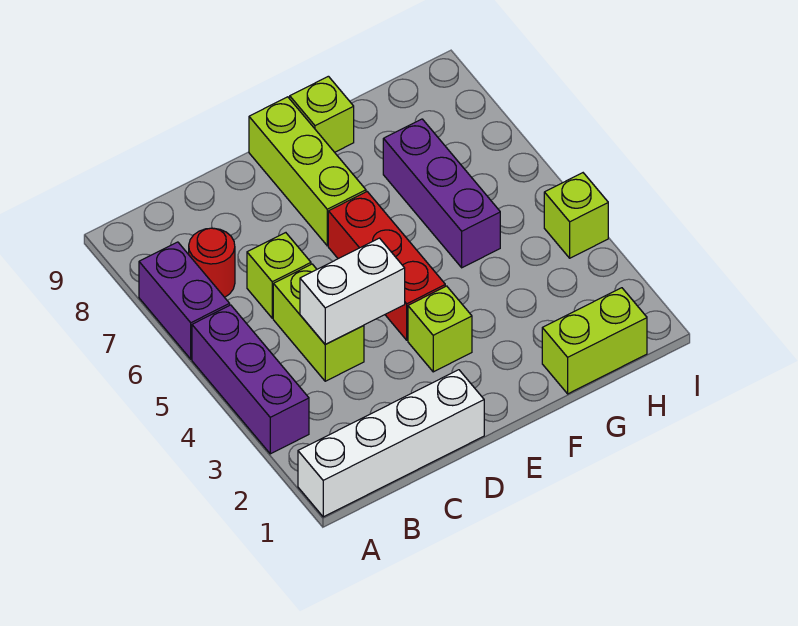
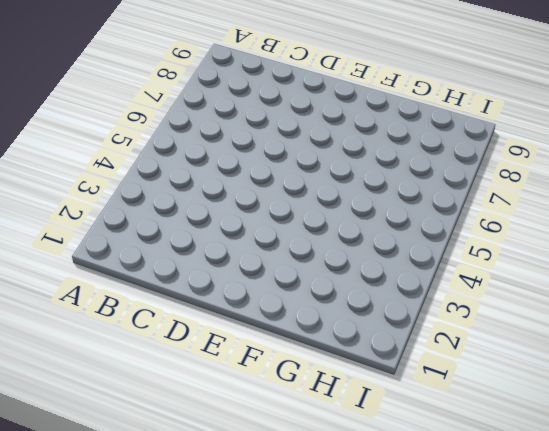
none -> white 1x4 brick [298,370,484,517]
none -> purple 1x3 brick [192,305,309,454]
none -> purple 1x2 brick [139,242,230,359]

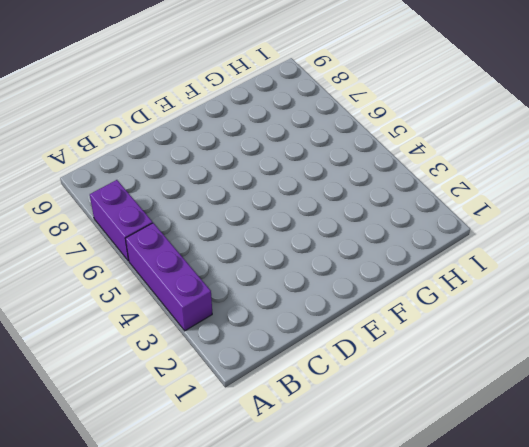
none -> white 1x4 brick [298,370,484,517]
none -> red 1x1 round brick [189,228,235,297]
none -> lime 1x2 brick [273,264,364,381]

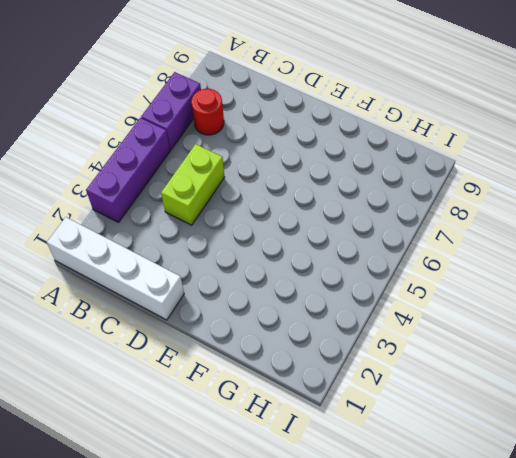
none -> lime 1x1 brick [247,233,311,318]
none -> lime 1x1 brick [408,286,472,372]
none -> red 1x3 brick [328,192,445,340]

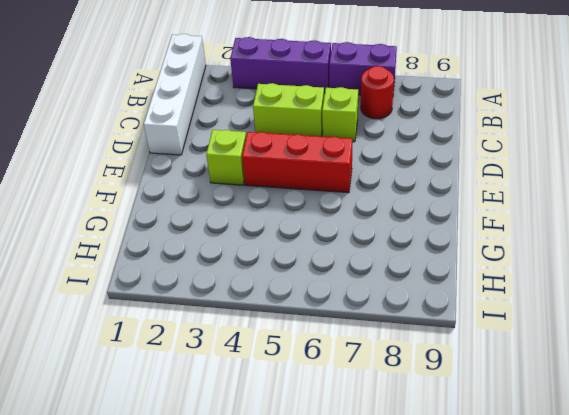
none -> lime 1x3 brick [249,97,366,246]
none -> lime 1x1 brick [290,76,354,152]
none -> lime 1x2 brick [542,288,647,394]

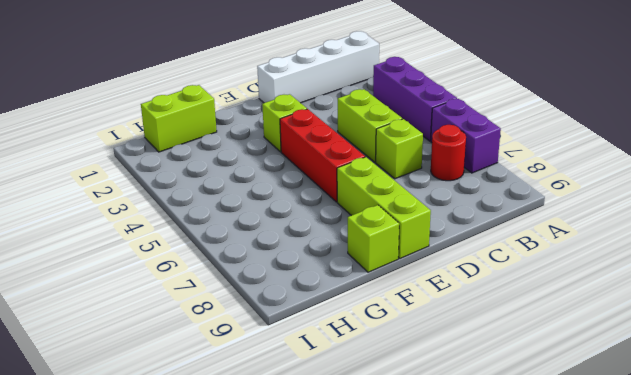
none -> purple 1x3 brick [383,119,500,268]
none -> lime 1x1 brick [544,173,608,258]
none -> white 1x2 brick [300,238,405,344]

